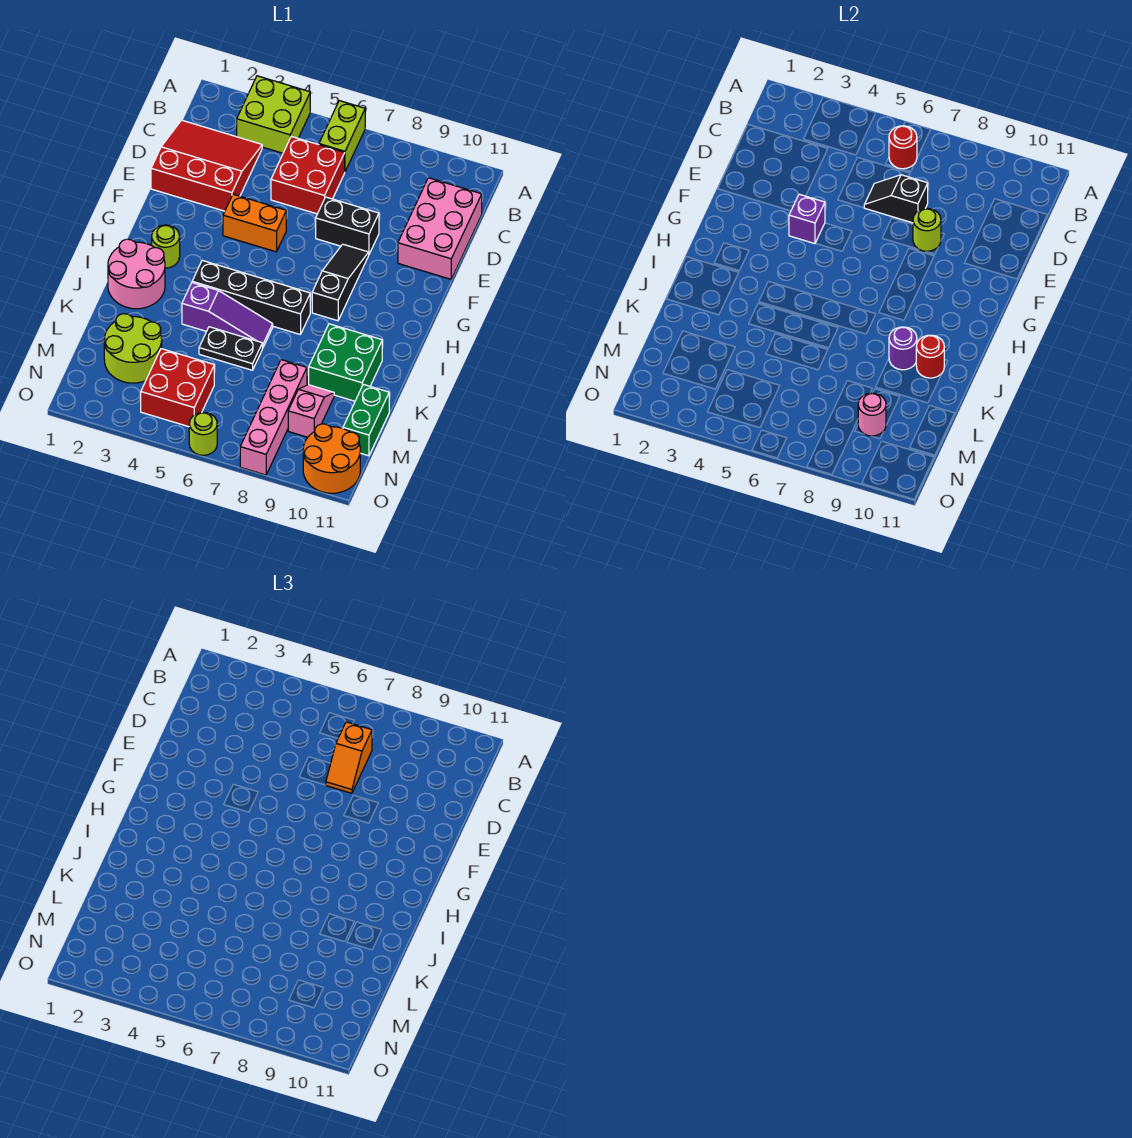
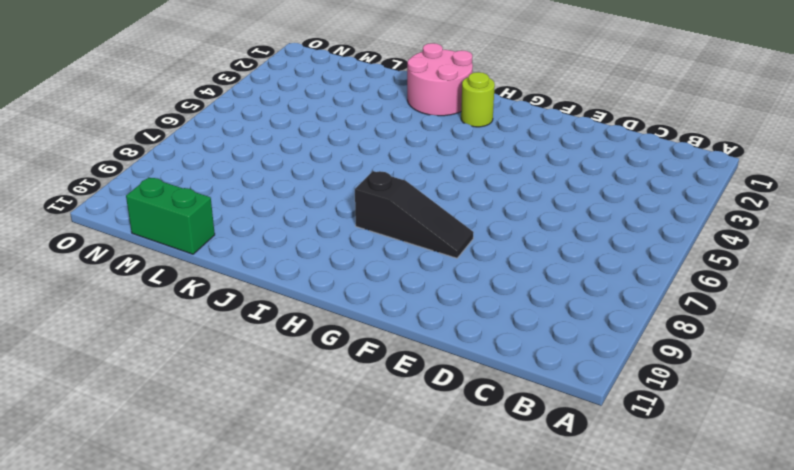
none -> lime 2x2 brick [237,76,310,153]
none -> lime 1x2 brick [319,101,365,171]
none -> red 3x3 slope [151,120,262,211]

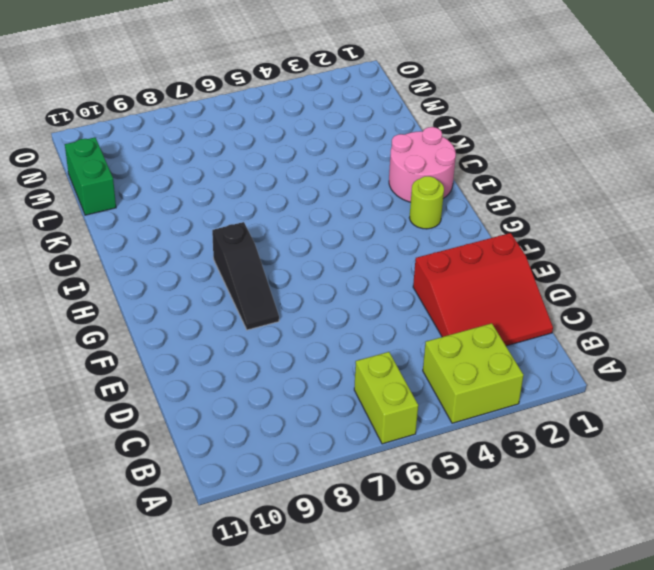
none -> red 2x2 brick [271,136,345,214]
none -> pink 2x3 brick [398,178,482,279]
none -> black 1x2 brick [316,197,379,254]

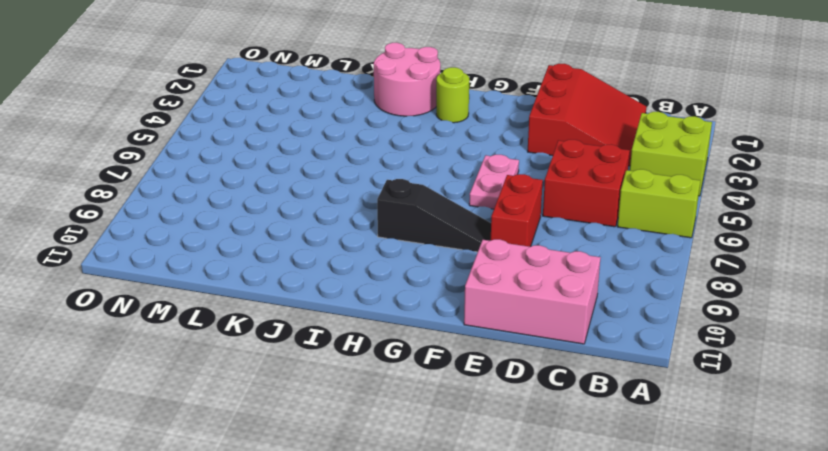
red 1x2 brick [491,174,543,247] -> black 1x2 brick [316,197,379,254]
pink 1x2 plate [469,155,519,209] -> orange 1x2 brick [223,194,286,252]
none -> black 1x4 brick [192,260,310,334]
none -> purple 1x3 slope [182,283,273,348]
none -> green 2x2 brick [309,324,382,401]

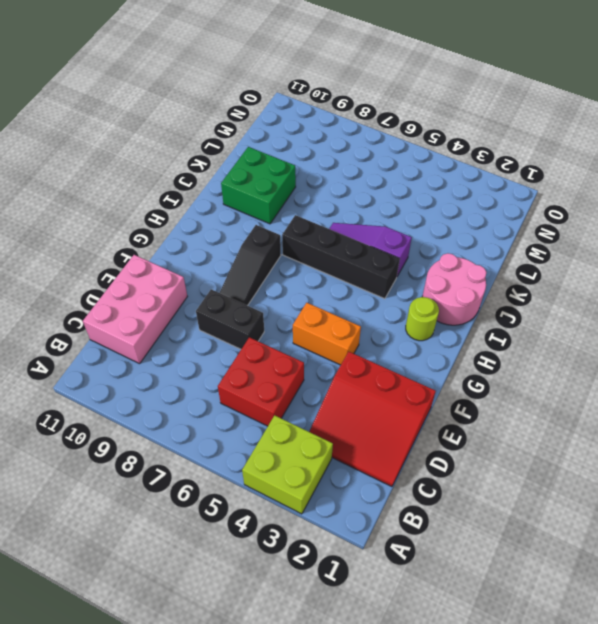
none -> lime 1x2 brick [319,101,365,171]
none -> black 1x2 plate [199,327,262,370]
none -> lime 2x2 round brick [104,314,162,383]

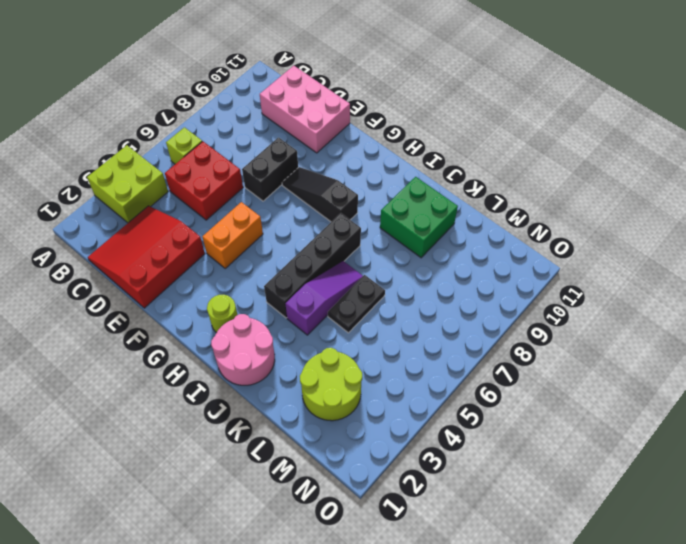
lime 1x1 brick [166,127,202,164] -> lime 1x2 brick [319,101,365,171]
none -> pink 1x4 brick [240,360,307,475]
none -> pink 1x2 slope [288,385,334,437]
none -> green 1x2 brick [343,384,389,456]

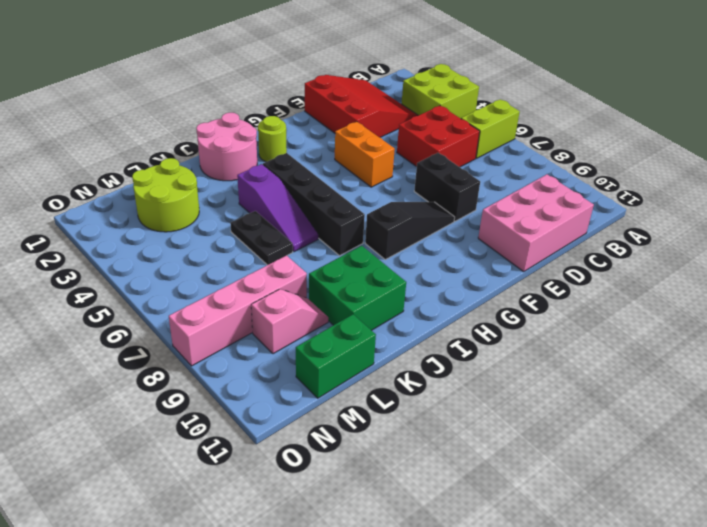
none -> red 2x2 brick [141,349,214,427]
none -> orange 2x2 round brick [303,424,360,493]
none -> lime 1x1 round brick [189,412,217,455]

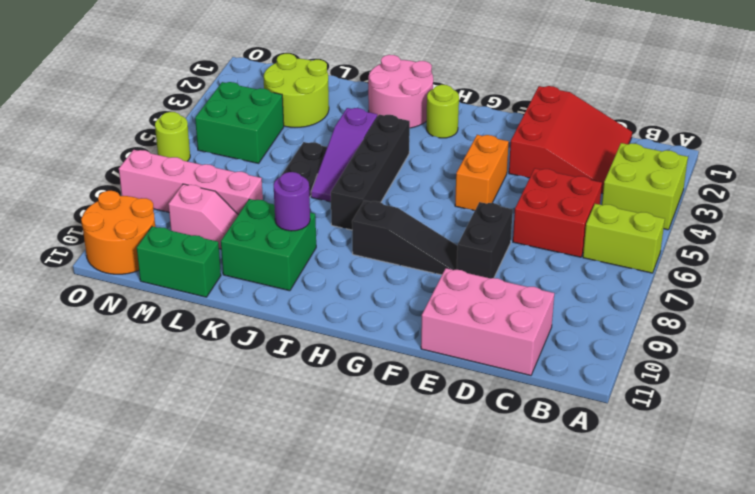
green 2x2 brick [195,82,284,163] -> red 2x2 brick [141,349,214,427]
none -> red 1x1 round brick [889,126,917,169]
none -> black 1x2 slope [864,175,928,223]
none -> lime 1x1 round brick [913,208,941,252]

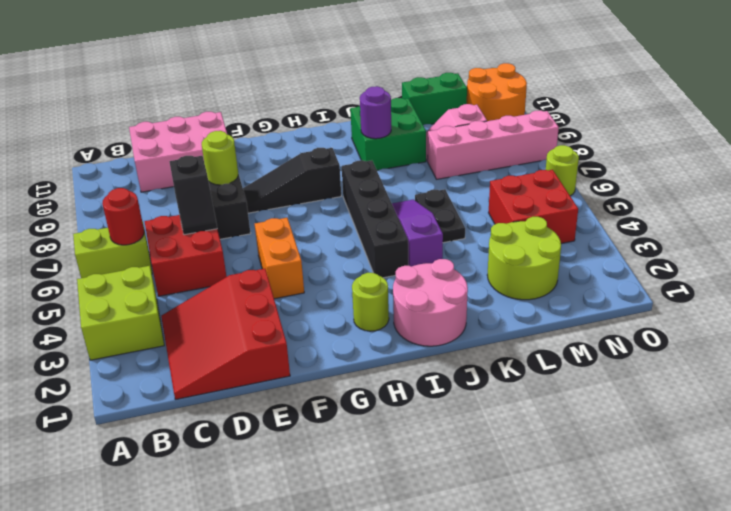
none -> purple 1x1 brick [789,194,825,244]
none -> red 1x1 round brick [916,335,944,378]
none -> pink 1x1 round brick [858,393,886,436]

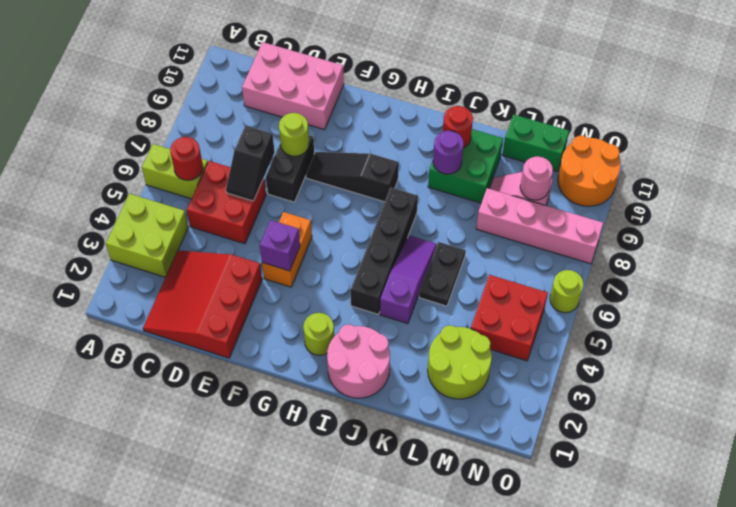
none -> orange 1x2 slope [326,722,372,793]

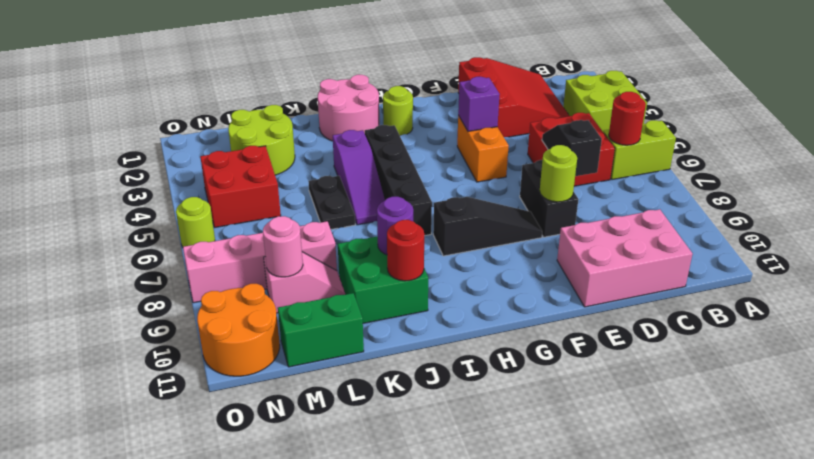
none -> orange 1x2 slope [326,722,372,793]

